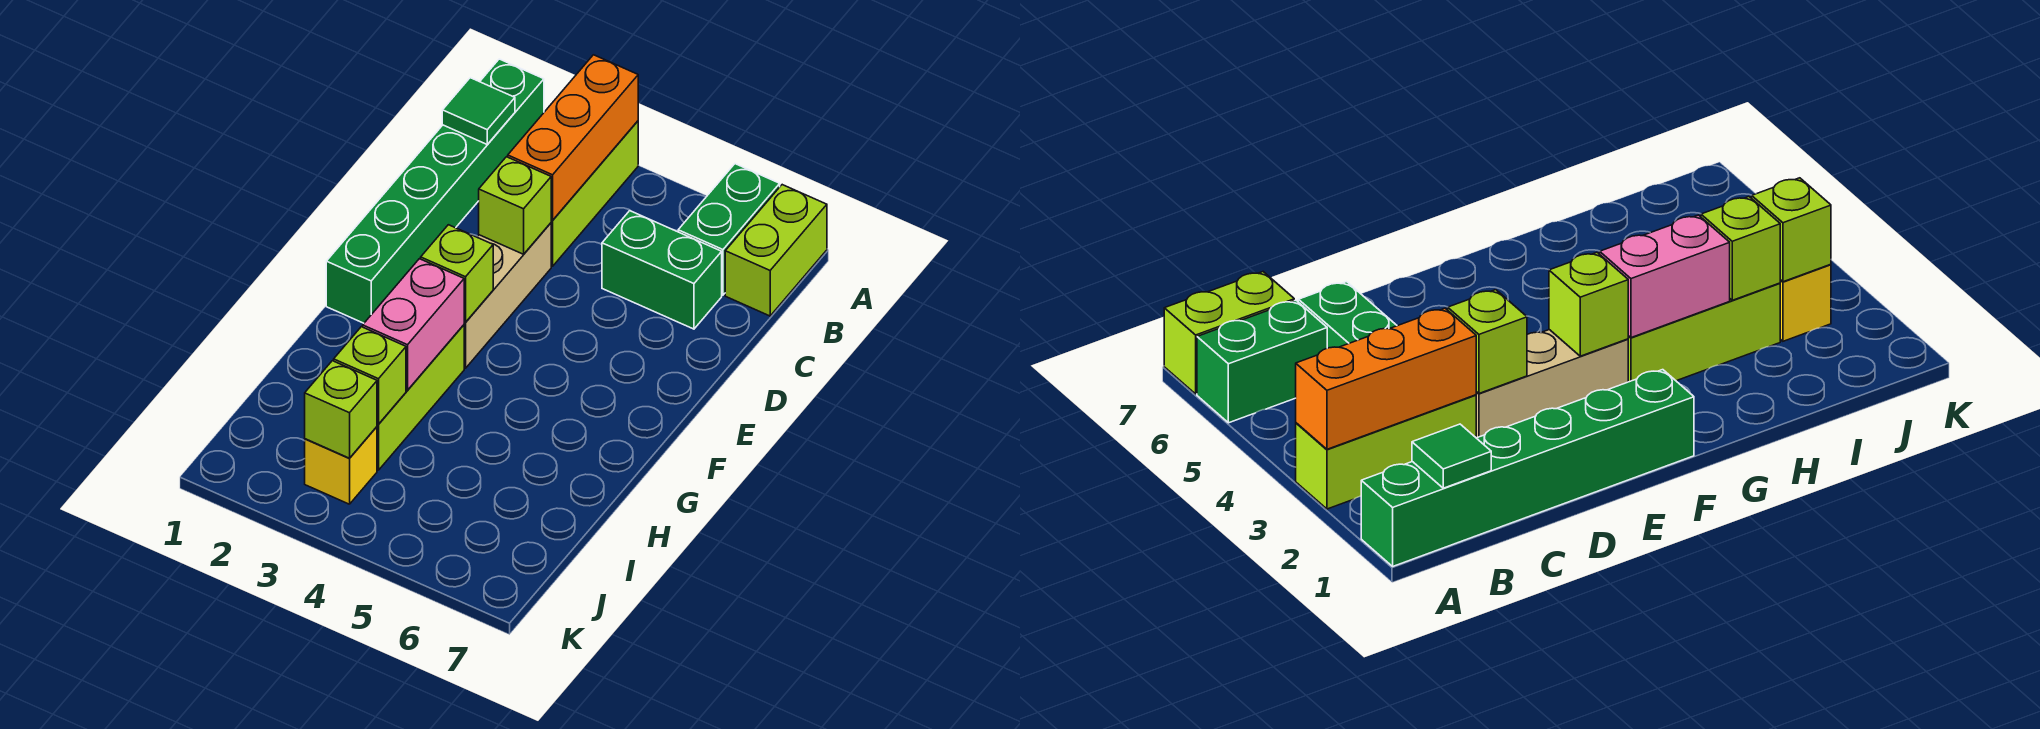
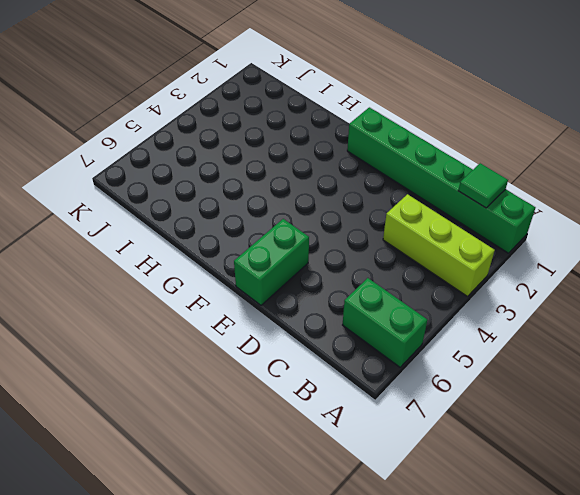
green 1x2 brick [234,219,309,305] -> green 1x2 brick moved to [602,211,722,329]
none -> lime 1x2 brick [725,185,827,316]
none -> tan 1x3 brick [464,223,551,368]
none -> lime 1x3 brick [377,325,464,470]

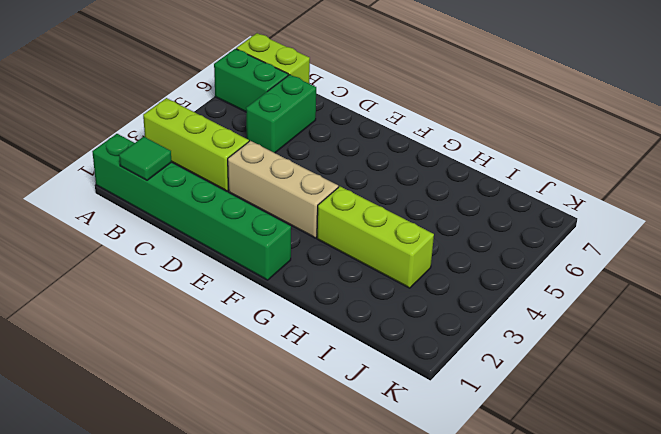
none -> yellow 1x1 brick [305,427,377,504]
none -> orange 1x3 brick [508,55,638,220]
none -> lime 1x1 brick [479,157,551,254]

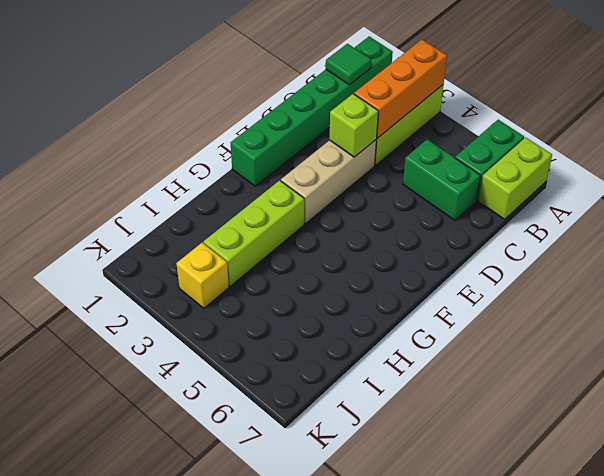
none -> lime 1x1 brick [421,225,493,322]
none -> pink 1x2 brick [363,259,464,390]
none -> lime 1x1 brick [334,327,406,424]

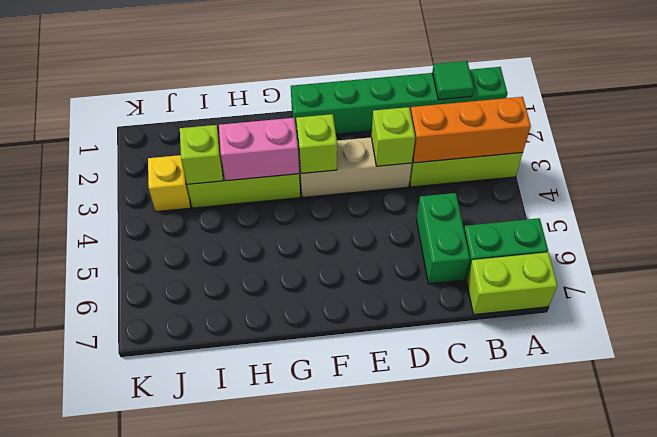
none -> lime 1x1 brick [305,361,377,458]

